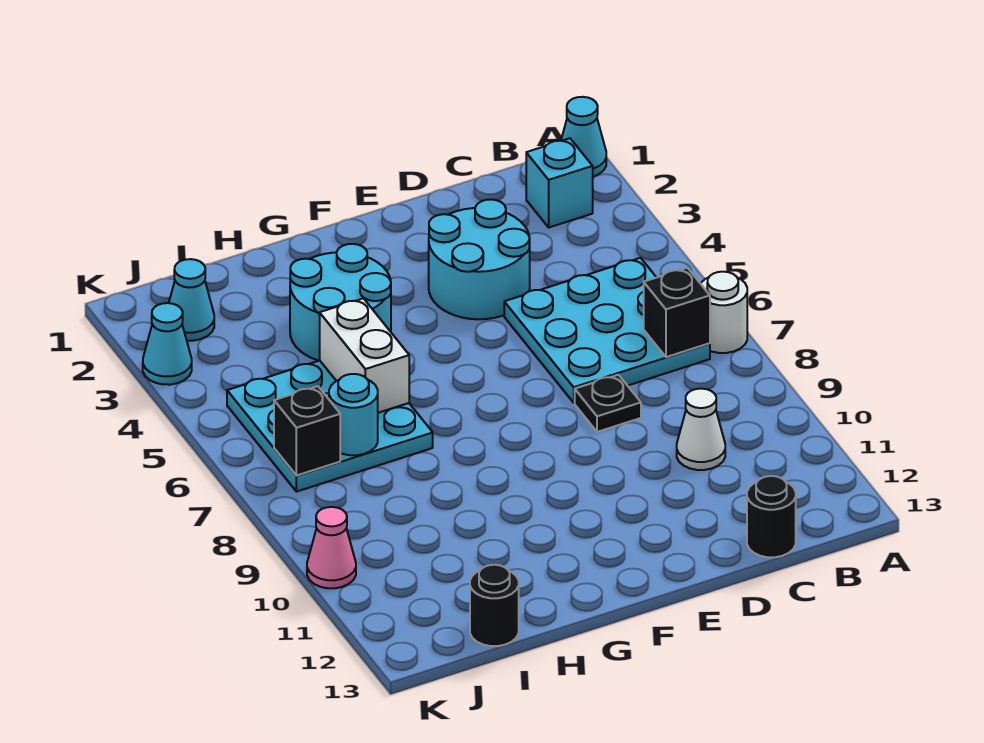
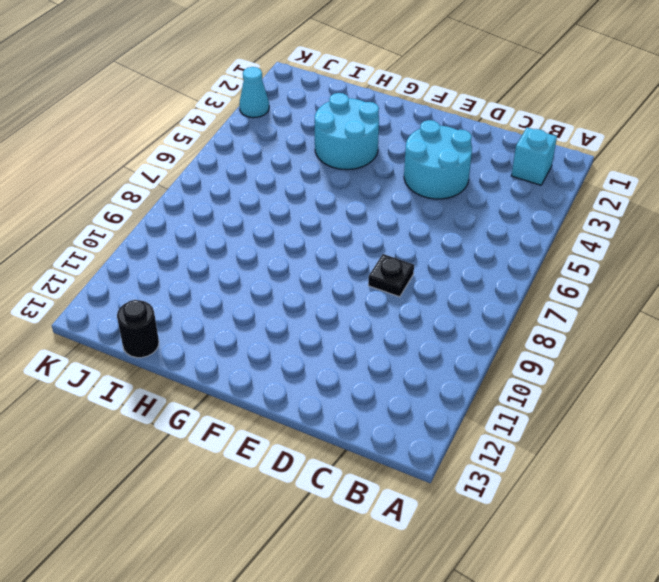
none -> cyan 1x1 cone [561,97,606,177]
none -> white 1x1 round brick [701,272,747,353]
none -> cyan 3x3 plate [504,258,710,403]

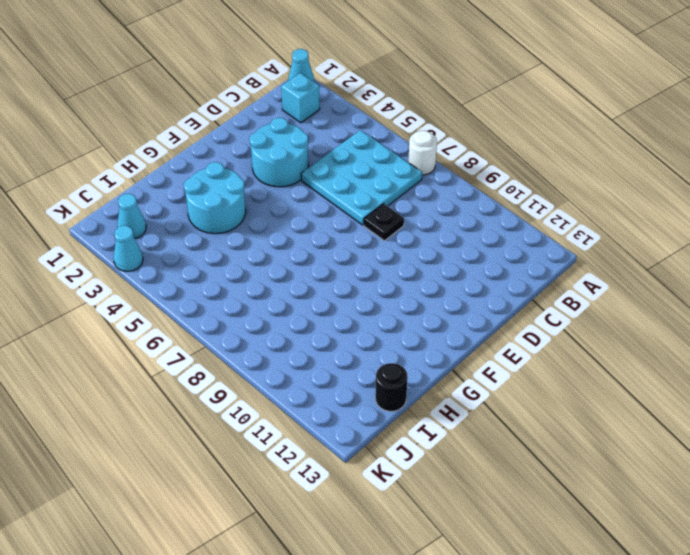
none -> white 1x1 cone [677,389,725,470]
none -> black 1x1 round brick [747,476,796,557]
none -> cyan 3x3 plate [227,361,433,492]

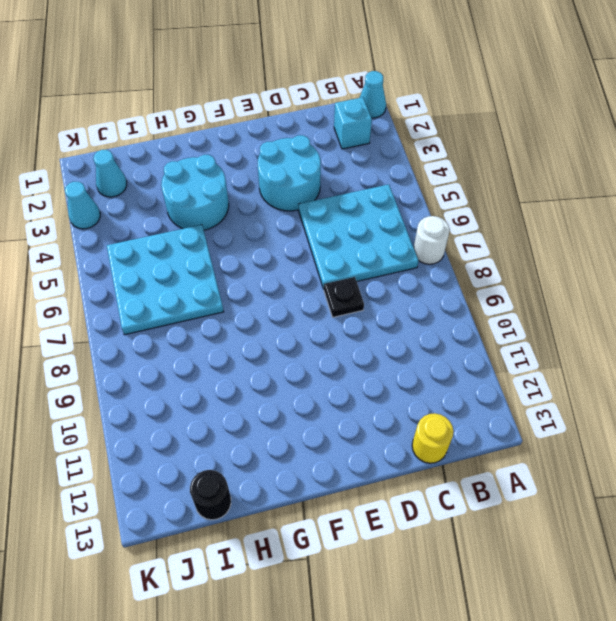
yellow 1x1 round brick [412,413,454,463] -> black 1x1 round brick [747,476,796,557]
none -> white 1x1 cone [677,389,725,470]
none -> pink 1x1 cone [307,507,356,588]
none -> black 1x1 brick [644,268,710,357]

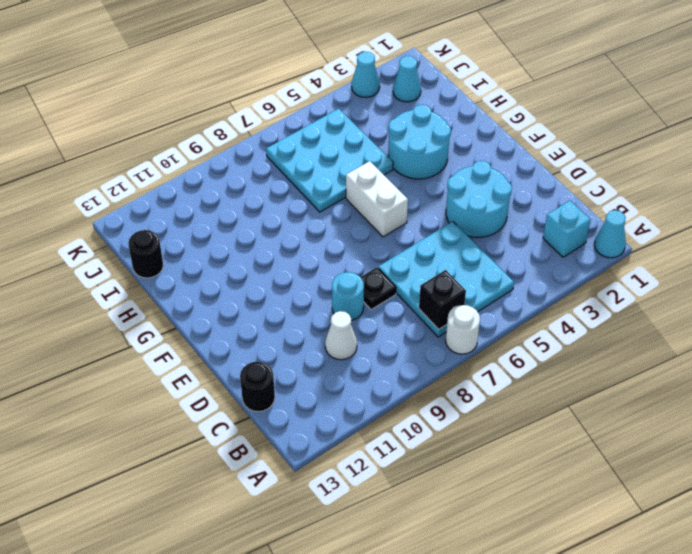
cyan 1x1 round brick [332,272,364,320] -> cyan 1x1 round brick moved to [329,374,378,455]
white 1x2 brick [346,161,408,237] -> white 1x2 brick turned to [320,298,409,413]
none -> pink 1x1 cone [307,507,356,588]
none -> black 1x1 brick [274,386,340,476]

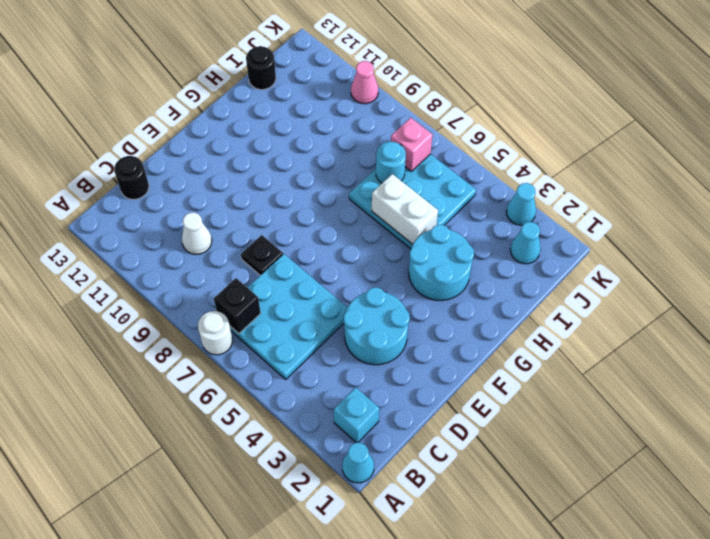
pink 1x1 brick [391,118,432,171] -> black 1x1 brick [274,386,340,476]

